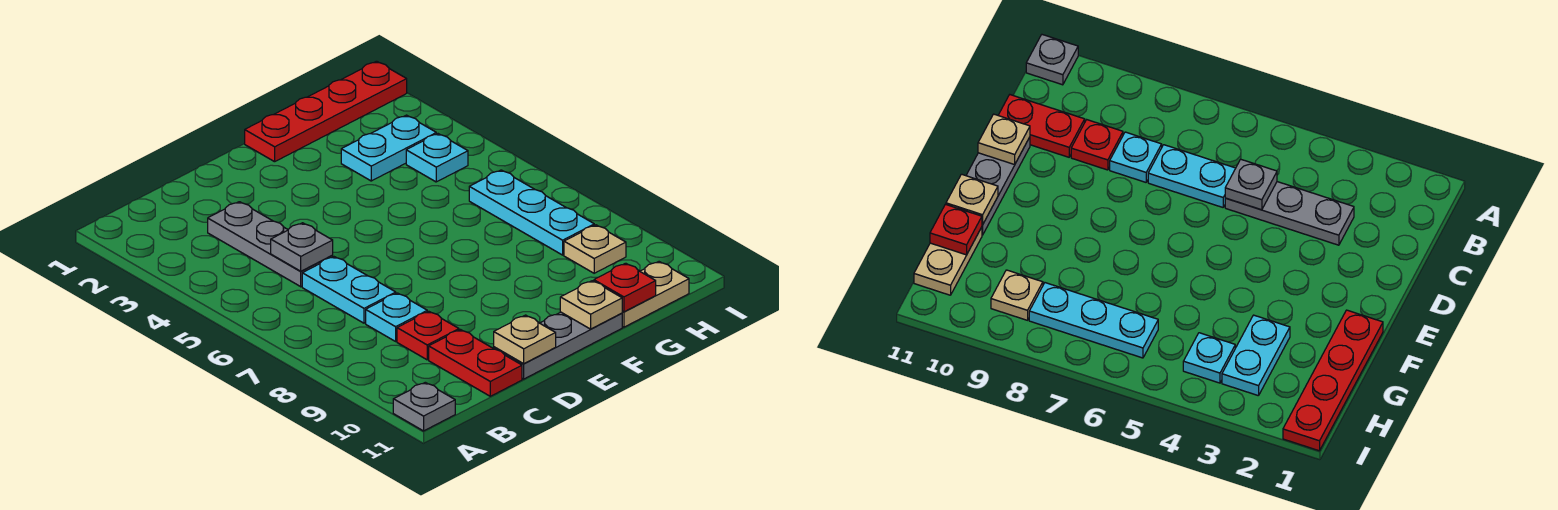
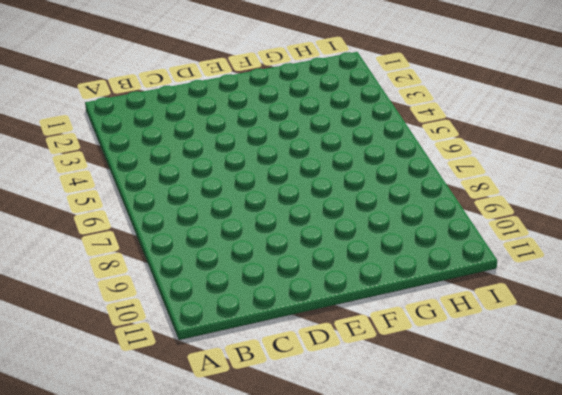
none -> grey 1x1 plate [393,382,455,431]
none -> grey 1x3 plate [208,202,333,287]
none -> cyan 1x2 plate [302,257,396,323]

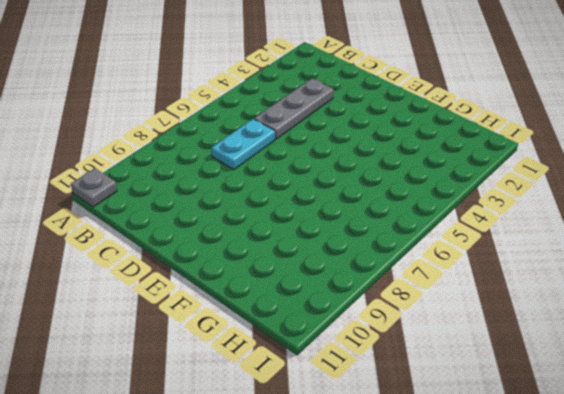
none -> cyan 1x1 plate [366,293,427,341]
none -> red 1x1 plate [397,311,459,360]
none -> red 1x2 plate [429,330,522,396]

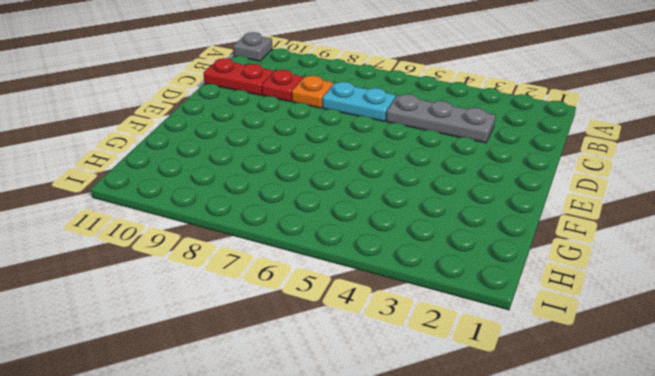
orange 1x1 plate [292,76,333,108] -> cyan 1x1 plate [366,293,427,341]
none -> grey 1x3 plate [494,312,622,379]
none -> red 1x4 plate [245,61,407,162]
none -> cyan 1x2 plate [341,115,436,181]

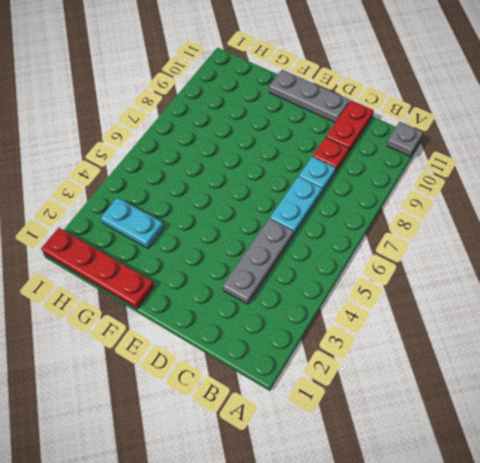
none -> tan 1x2 plate [622,262,689,327]
none -> cyan 1x1 plate [406,134,468,182]
none -> cyan 1x3 plate [469,170,594,255]

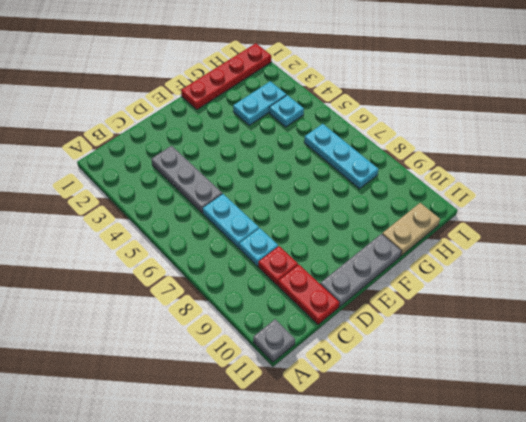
none -> tan 1x1 plate [564,225,626,273]
none -> grey 1x1 plate [271,223,333,271]
none -> tan 1x1 plate [494,315,556,364]

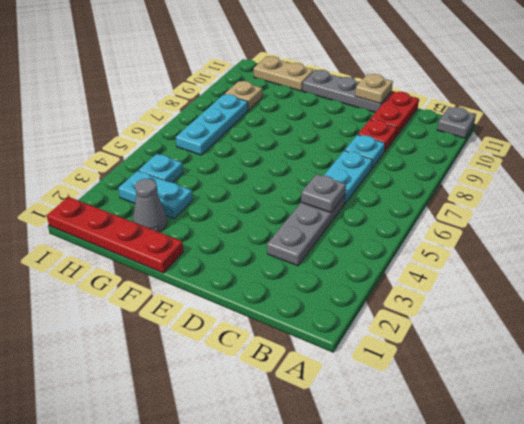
grey 1x1 cone [133,179,167,232] -> none
none -> tan 1x1 plate [560,281,622,329]
none -> red 1x1 plate [594,263,656,312]

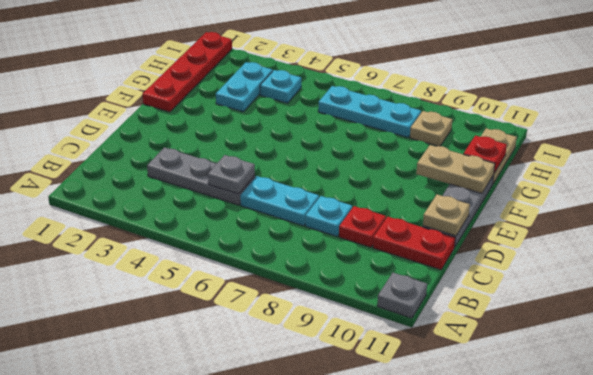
tan 1x2 plate [416,145,495,193] -> tan 1x1 plate [560,281,622,329]

